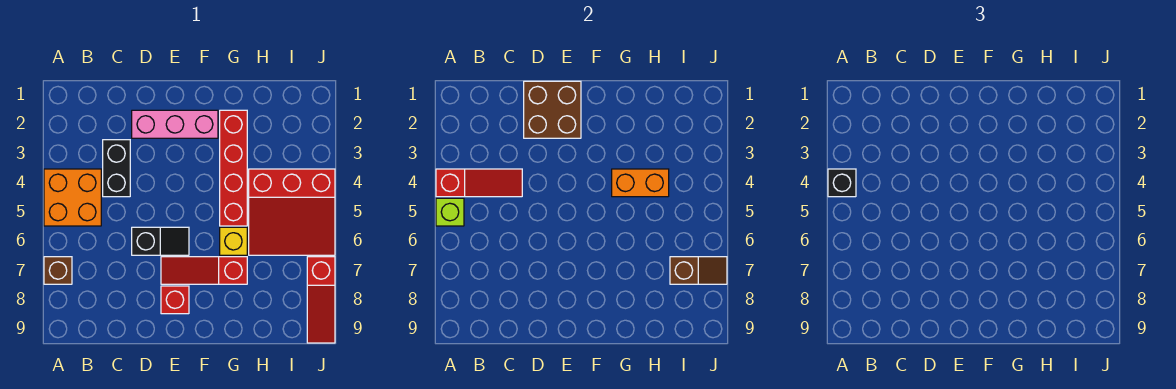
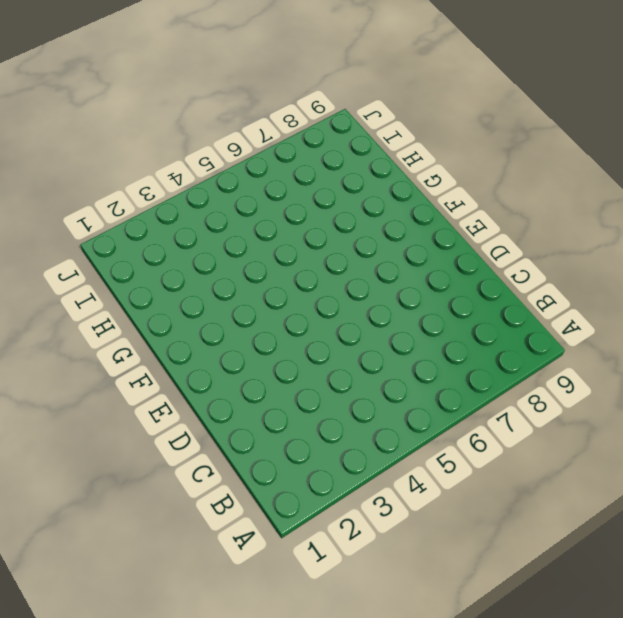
none -> orange 2x2 brick [44,169,101,226]
none -> brown 1x1 brick [44,257,72,284]
none -> black 1x2 brick [103,140,130,197]

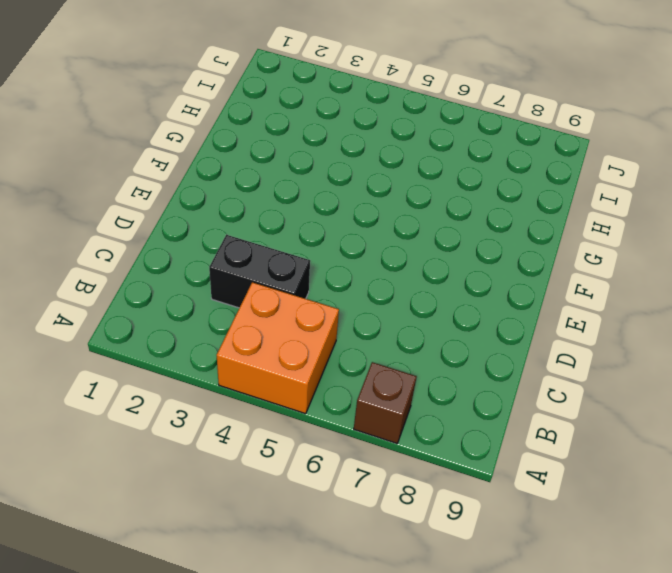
none -> pink 1x3 brick [132,110,218,138]
none -> black 1x2 slope [132,227,189,255]
none -> red 1x3 slope [161,257,247,284]

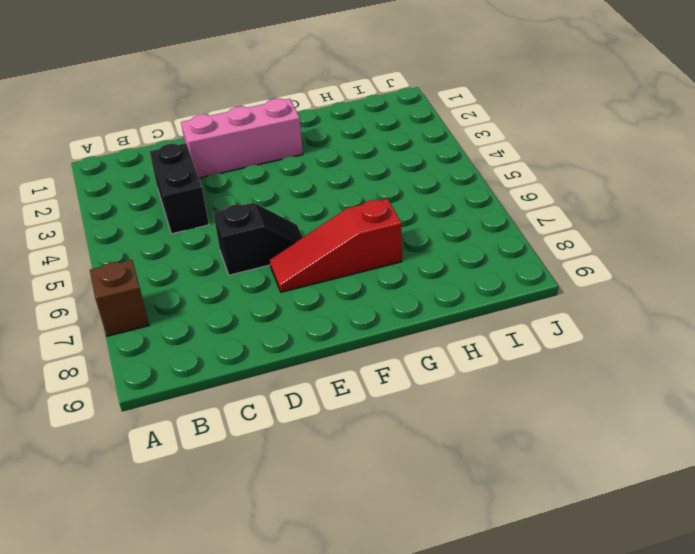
none -> orange 2x2 brick [44,169,101,226]
none -> red 1x1 brick [161,286,189,314]
none -> red 1x4 brick [220,110,247,226]

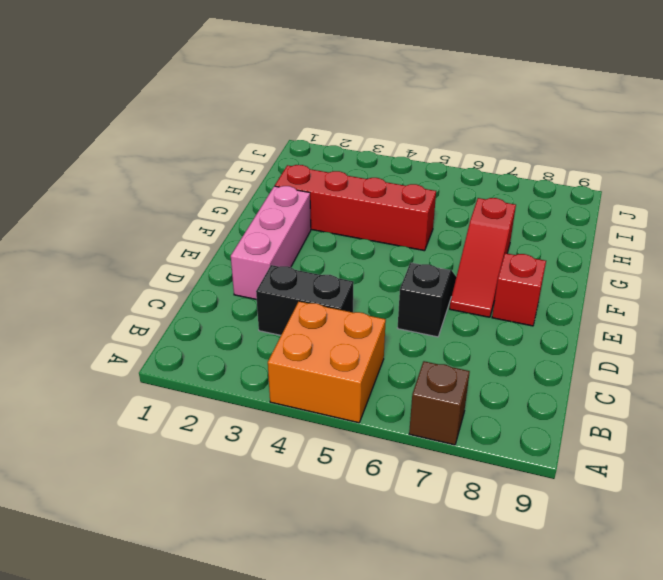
none -> yellow 1x1 brick [220,227,247,255]
none -> red 3x3 slope [249,169,335,255]
none -> red 1x3 slope [307,257,335,343]

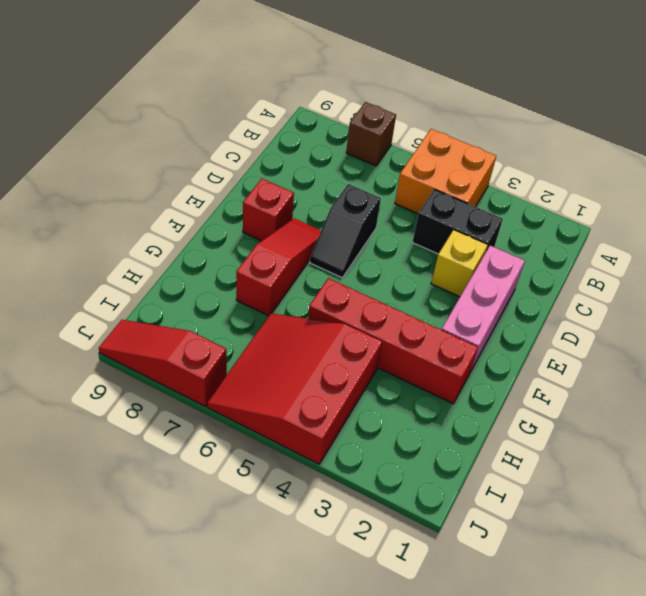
yellow 1x1 brick [431,230,488,297] -> yellow 1x1 brick moved to [220,227,247,255]
none -> red 1x3 slope [436,169,522,197]
none -> lime 1x1 brick [436,198,464,226]
none -> brown 2x2 brick [524,81,581,138]

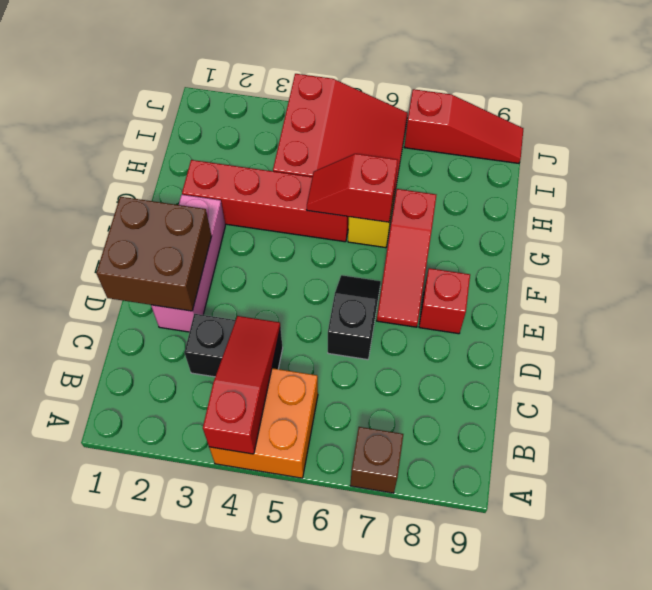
red 1x2 slope [307,154,398,222] -> none
none -> lime 1x1 brick [436,198,464,226]
none -> orange 1x2 brick [612,169,669,197]
none -> brown 1x2 slope [670,257,727,284]

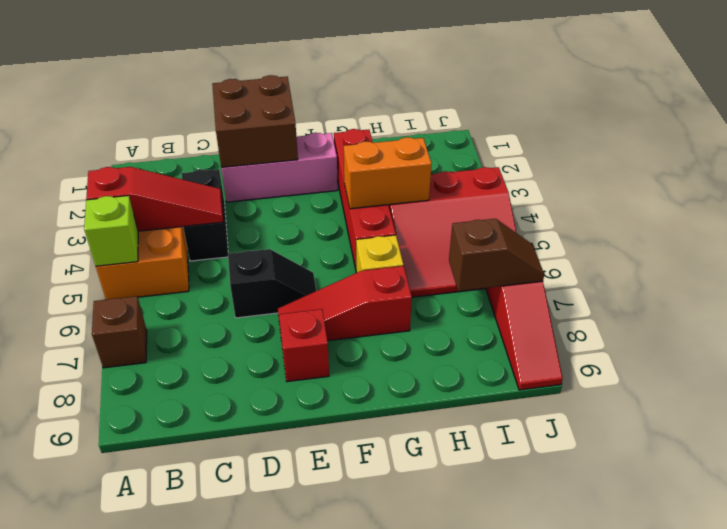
none -> black 1x1 brick [828,169,856,197]

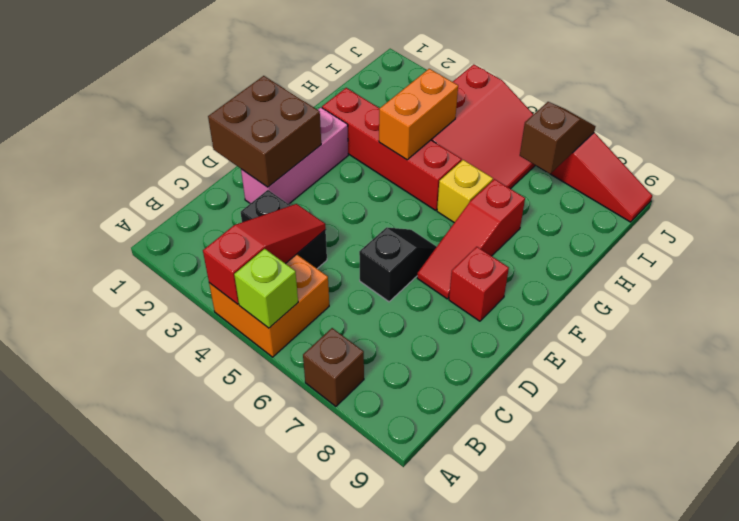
none -> black 1x1 brick [828,169,856,197]

